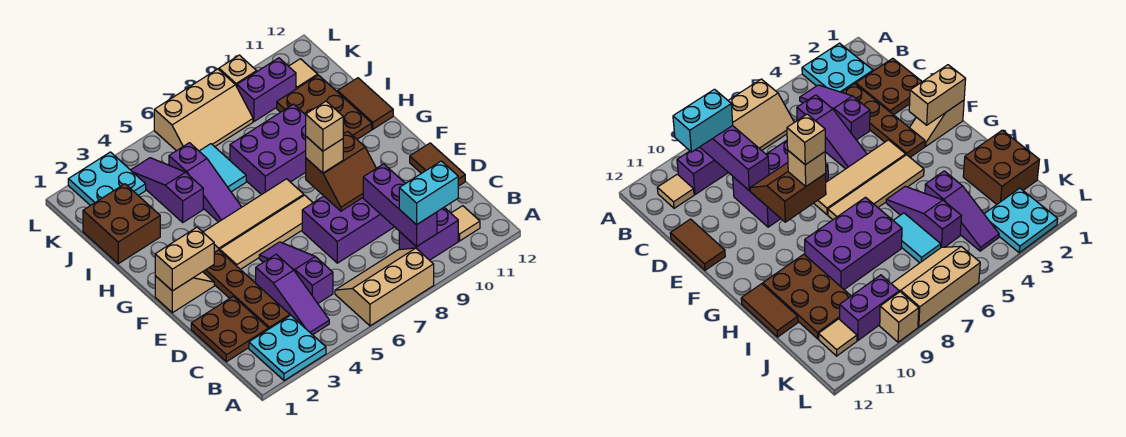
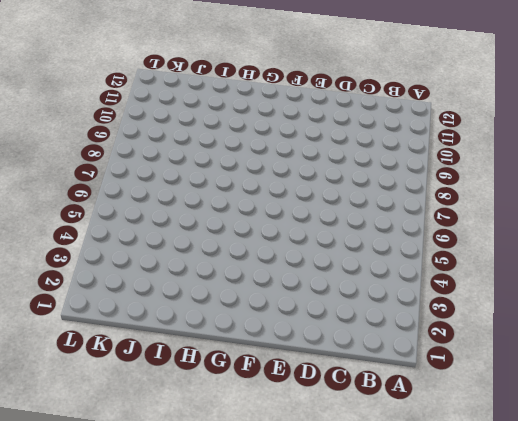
none -> cyan 2x2 plate [249,315,326,381]
none -> tan 2x3 slope [335,248,434,326]
none -> purple 1x3 slope [256,254,329,335]
none -> purple 1x2 brick [399,208,458,260]

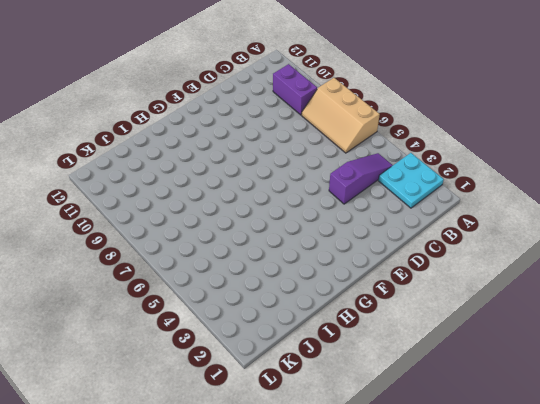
none -> tan 1x1 tile [451,206,480,241]
none -> brown 2x2 plate [191,296,268,362]
none -> brown 1x4 plate [203,250,290,329]
none -> purple 1x3 slope [259,242,333,303]

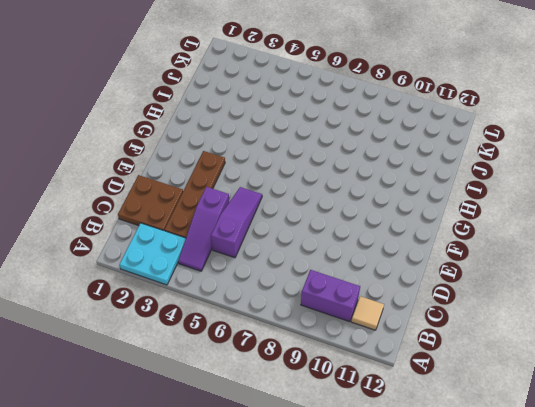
none -> tan 2x3 slope [335,248,434,326]
none -> purple 2x3 brick [302,196,394,263]
none -> brown 1x2 tile [410,143,465,186]
none -> tan 1x2 slope [155,272,214,313]

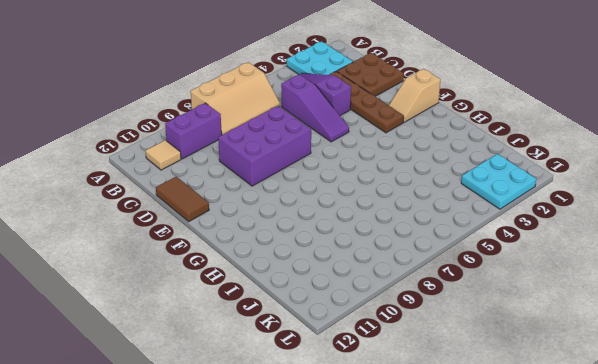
none -> tan 1x4 tile [220,195,313,270]
none -> tan 1x4 tile [203,179,304,252]
none -> purple 1x3 slope [169,143,241,222]
none -> purple 2x3 brick [230,104,306,195]

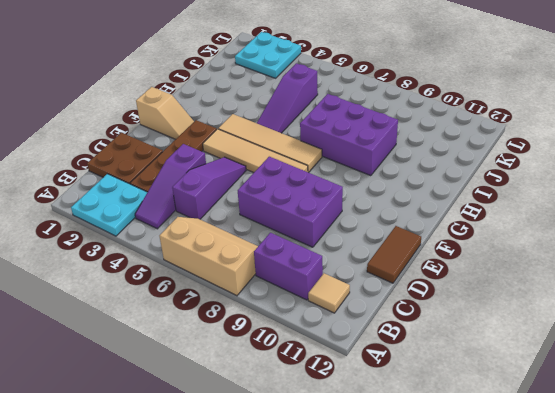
none -> brown 2x3 plate [277,75,372,139]
none -> brown 1x2 tile [338,78,393,129]
none -> brown 2x2 brick [83,184,160,264]
none -> purple 1x3 slope [131,158,203,222]

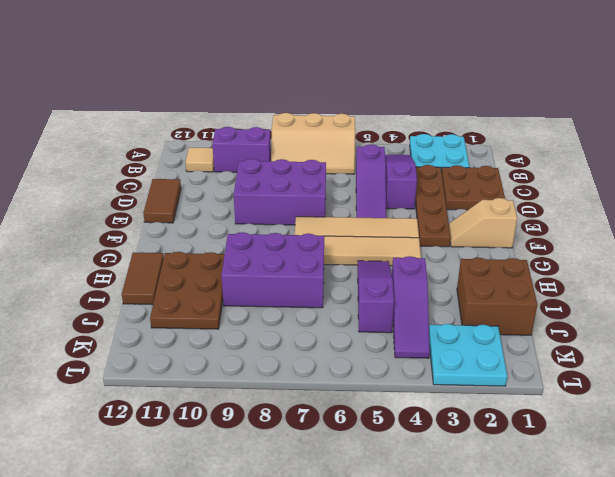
none -> cyan 1x2 tile [199,144,246,192]
none -> tan 2x3 slope [154,69,253,151]
none -> purple 1x2 brick [237,58,296,121]
none -> tan 1x1 tile [289,59,318,89]

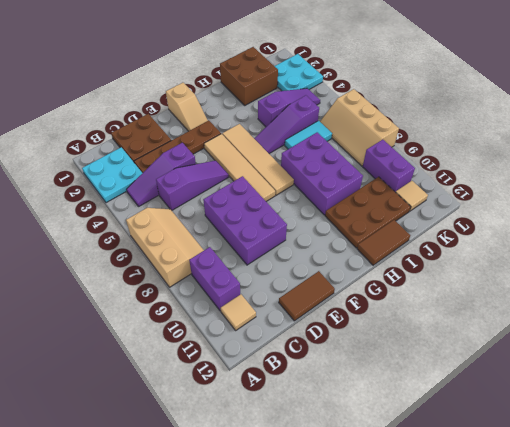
none -> tan 1x1 brick [219,55,257,87]
none -> purple 1x3 brick [363,164,437,247]
none -> brown 2x2 slope [306,131,376,211]
none -> tan 1x2 brick [155,227,214,291]

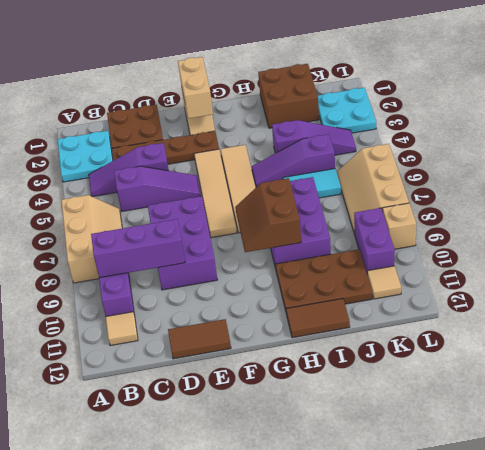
brown 2x2 slope [235,178,301,252] -> brown 2x2 slope moved to [306,131,376,211]
none -> cyan 1x2 brick [399,161,458,225]
none -> tan 1x1 brick [306,137,343,173]
none -> tan 1x1 brick [306,101,343,151]

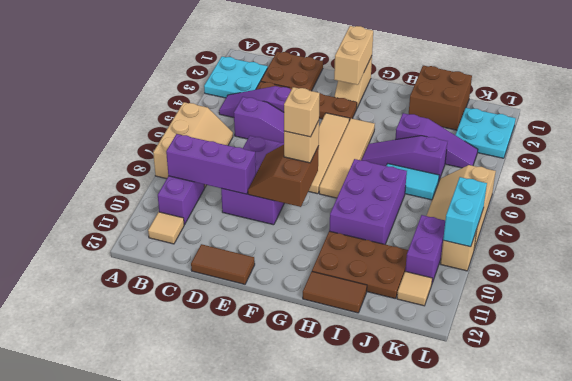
cyan 1x2 brick [443,177,487,247] -> cyan 1x2 brick moved to [399,161,458,225]

